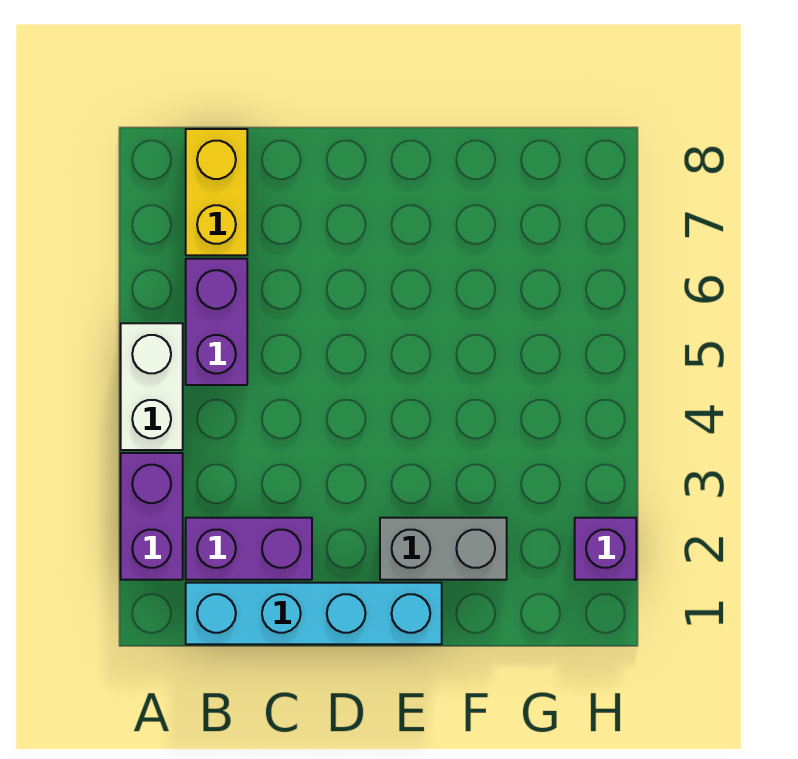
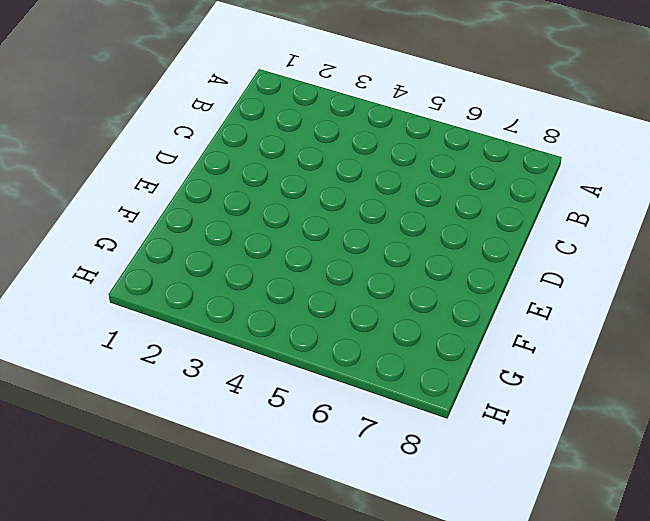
none -> purple 1x2 brick [121,453,183,580]
none -> white 1x2 brick [121,323,183,450]

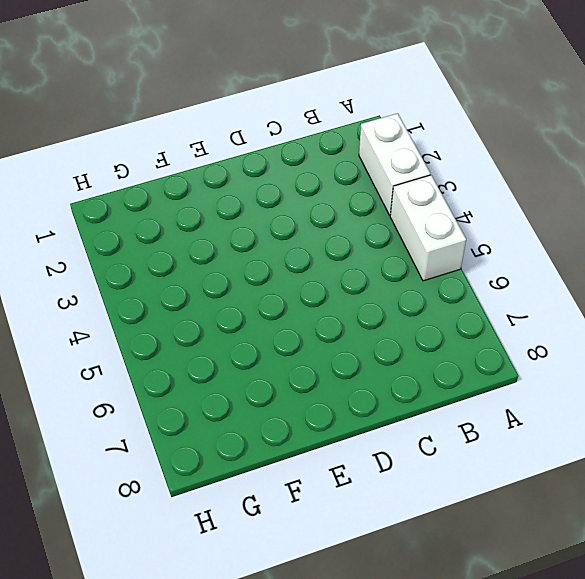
white 1x2 brick [359,113,431,215] -> purple 1x2 brick [121,453,183,580]
none -> cyan 1x4 brick [186,583,442,644]
none -> purple 1x2 brick [186,518,312,580]

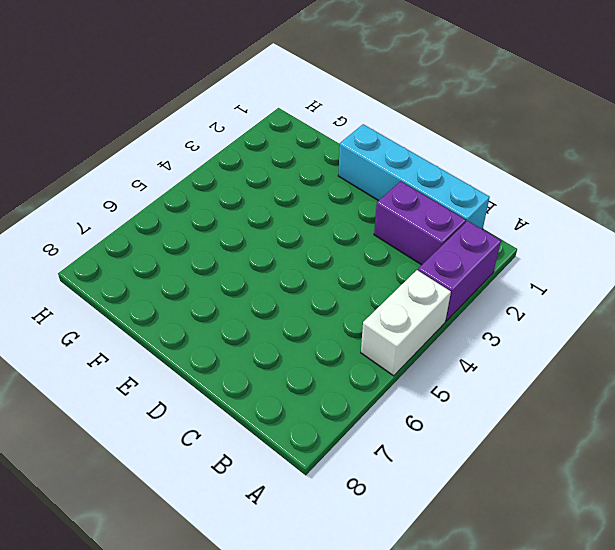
none -> purple 1x2 brick [186,259,247,385]
none -> yellow 1x2 brick [186,129,247,255]

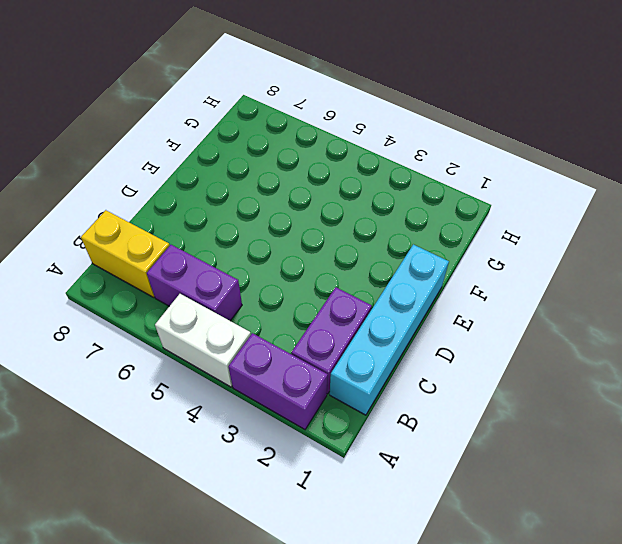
none -> grey 1x2 brick [380,518,507,580]
none -> purple 1x1 brick [575,518,636,580]

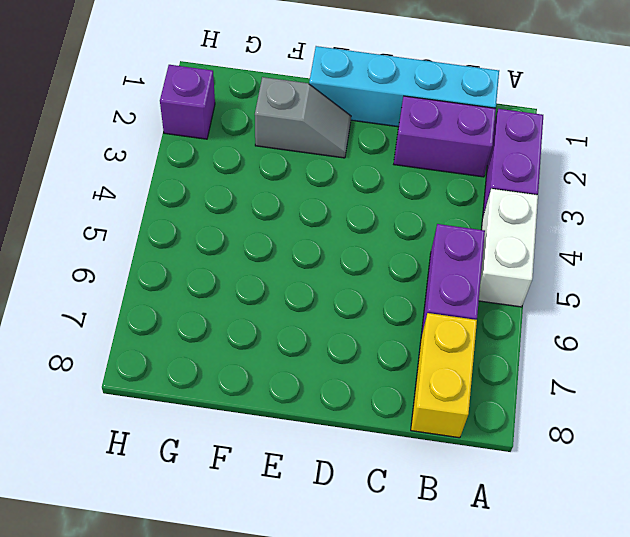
grey 1x2 slope [255,77,351,158] -> grey 1x2 brick [380,518,507,580]

